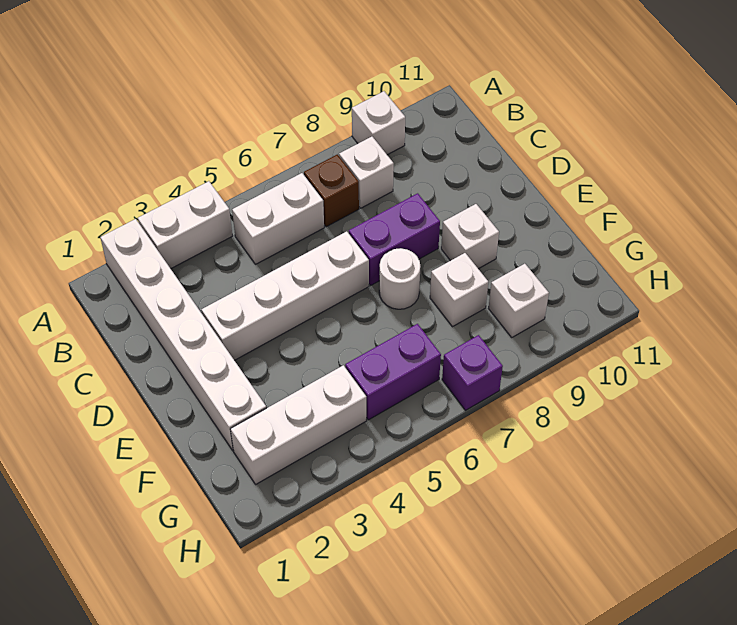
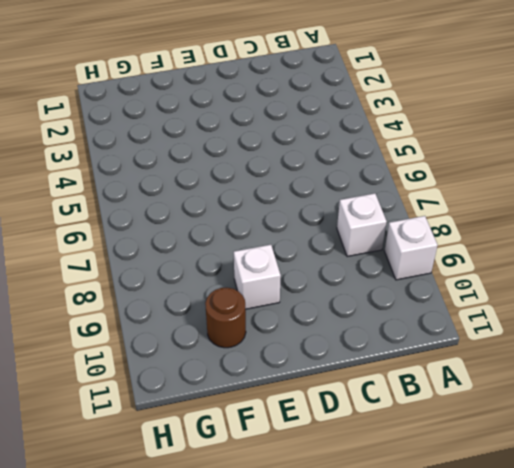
brown 1x1 round brick [205,288,246,348] -> none
none -> white 1x6 brick [100,219,266,451]
none -> white 1x2 brick [138,181,232,269]
none -> white 1x2 brick [232,173,324,264]

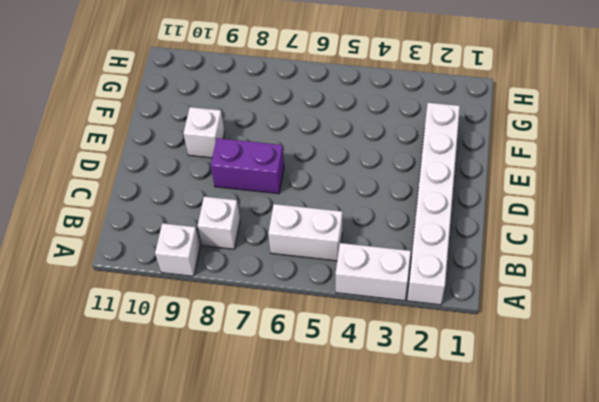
none -> brown 1x1 brick [304,155,359,227]
none -> white 1x4 brick [201,231,369,360]
none -> white 1x1 round brick [379,248,421,309]

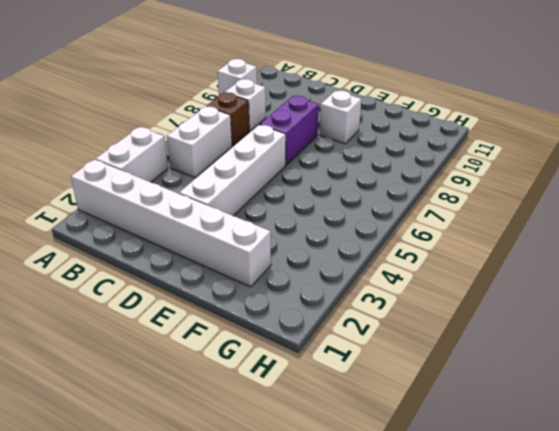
none -> white 1x1 round brick [379,248,421,309]
none -> white 1x1 brick [430,253,488,327]
none -> white 1x3 brick [230,365,366,485]

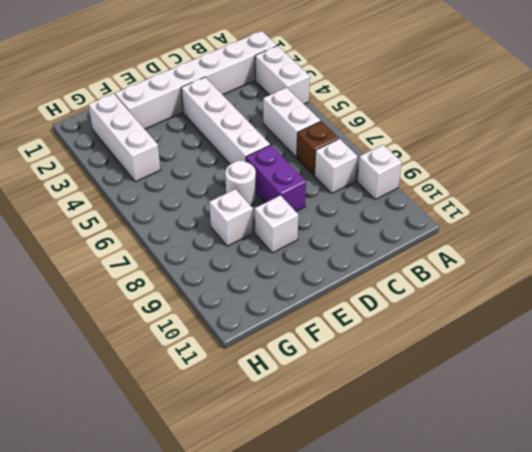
none -> purple 1x2 brick [345,324,441,420]
none -> white 1x1 brick [489,264,549,337]
none -> purple 1x1 brick [442,335,503,410]

